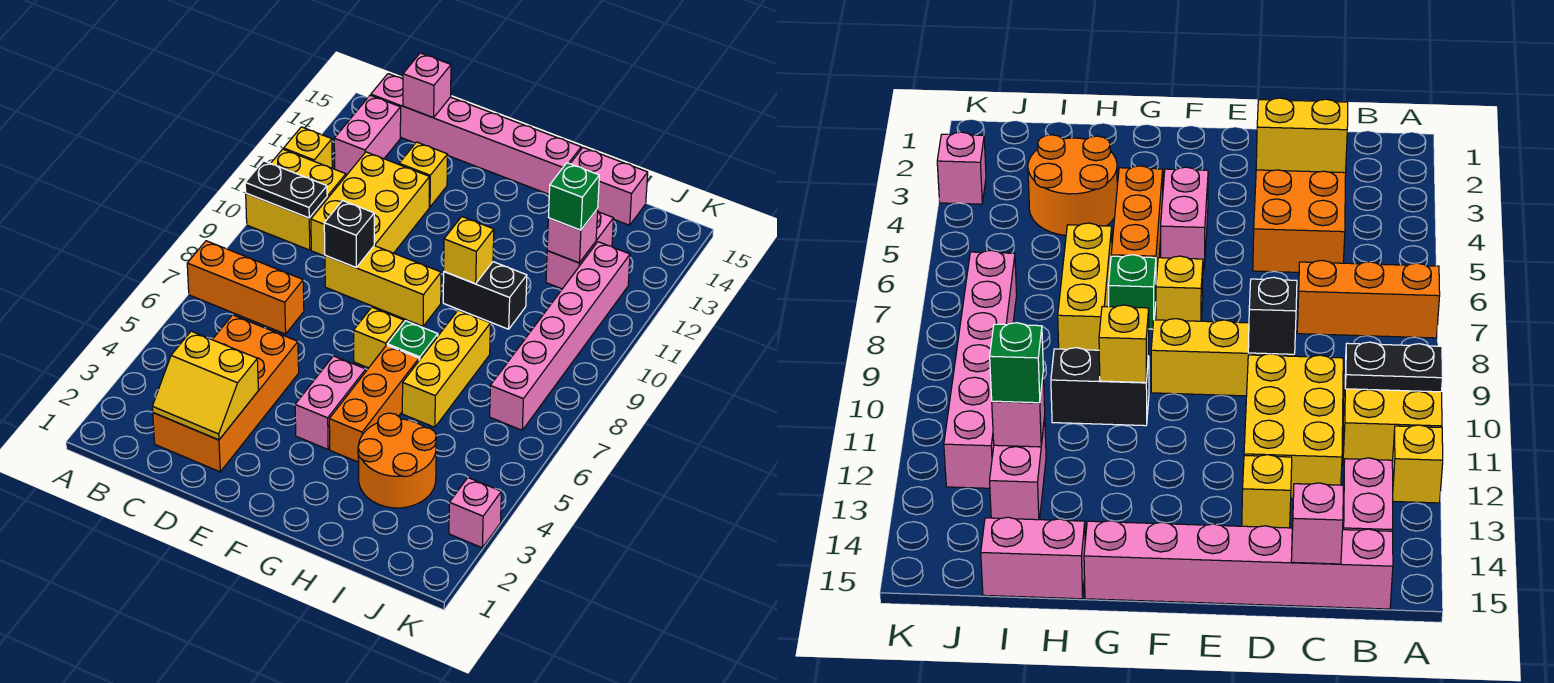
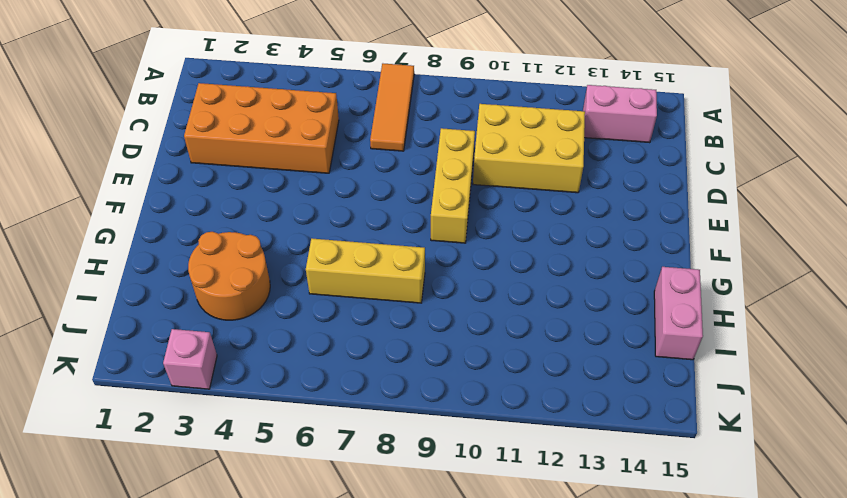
orange 1x3 tile [370,64,414,151] -> orange 1x3 brick [187,241,304,334]
none -> yellow 2x2 brick [246,149,346,250]
none -> yellow 1x1 brick [284,127,332,168]
none -> pink 1x6 brick [371,74,581,194]

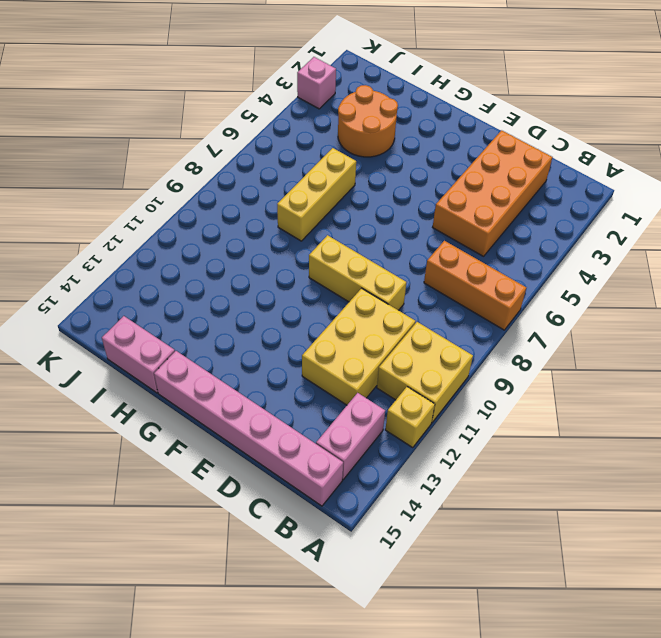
none -> yellow 1x1 brick [399,142,448,207]
none -> pink 1x2 brick [295,356,366,449]
none -> yellow 1x1 brick [354,307,404,368]

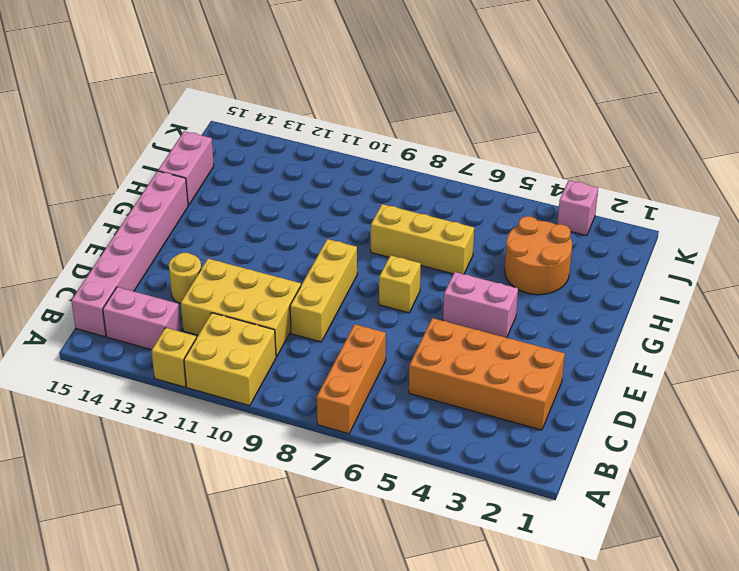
yellow 1x1 round brick [169,253,201,304] -> yellow 1x1 brick [399,142,448,207]
none -> orange 1x3 brick [329,345,419,462]
none -> green 1x1 brick [387,321,438,360]
none -> black 1x2 brick [443,262,527,329]

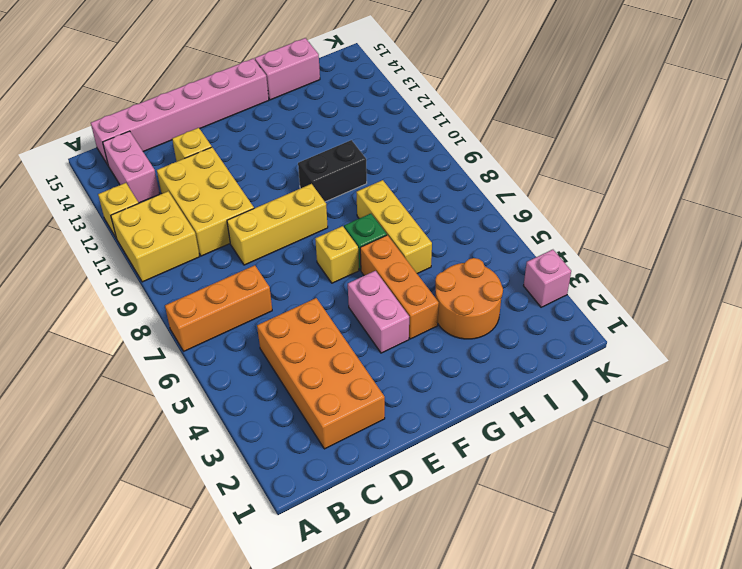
none -> pink 1x2 brick [546,212,613,289]
none -> pink 1x6 brick [490,242,630,430]
none -> black 1x2 plate [245,161,327,218]

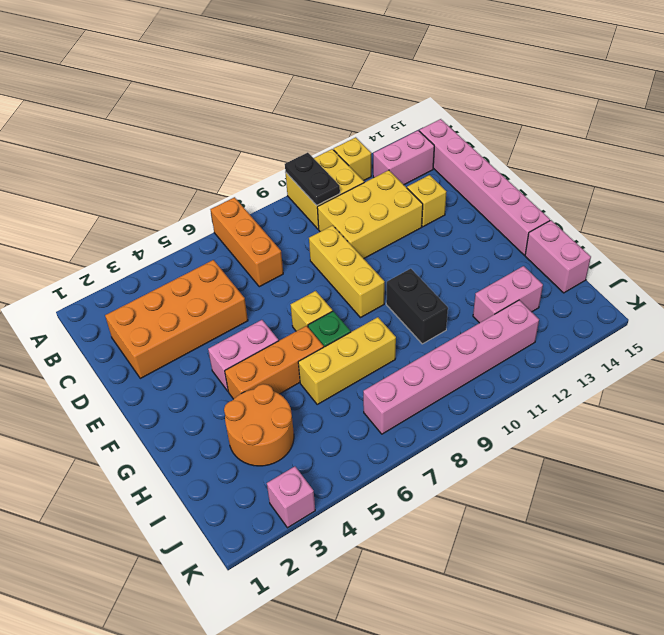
none -> yellow 2x2 slope [152,331,258,440]
none -> pink 1x1 brick [403,53,451,118]
none -> black 1x1 brick [324,201,374,267]

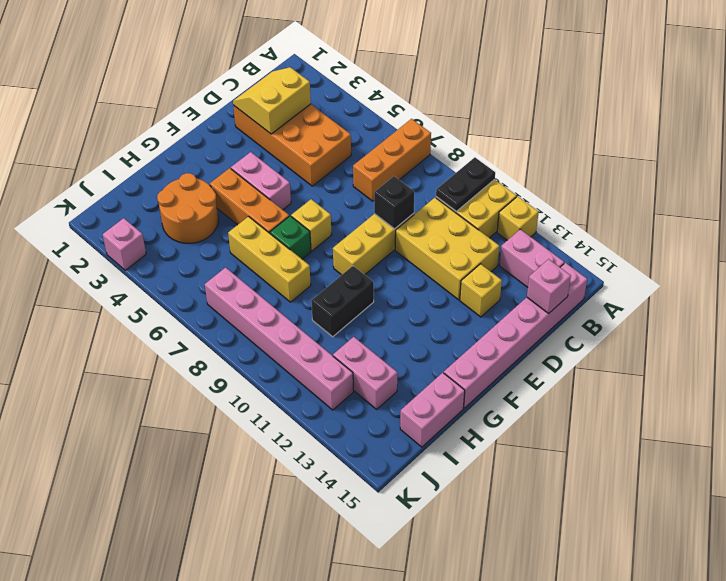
none -> yellow 1x1 brick [444,217,494,284]
none -> pink 1x1 brick [547,209,598,263]
none -> green 1x1 brick [548,163,599,230]

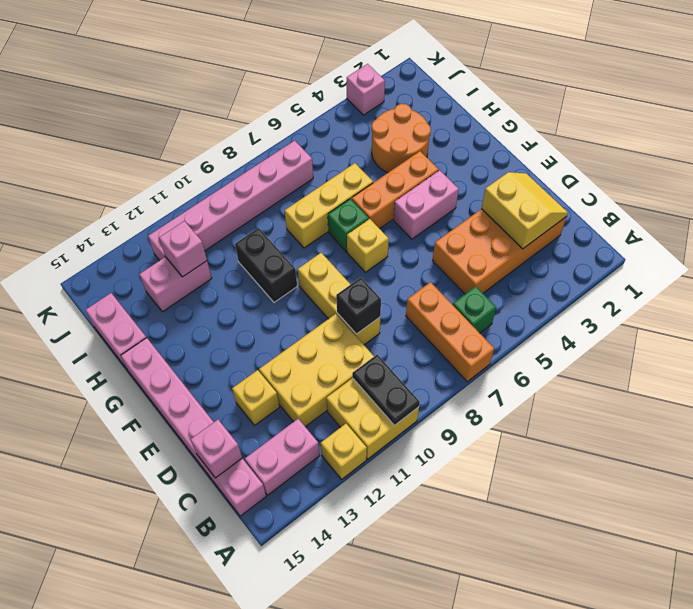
green 1x1 brick [453,286,496,333] -> green 1x1 brick moved to [548,163,599,230]
none -> yellow 1x1 brick [444,217,494,284]

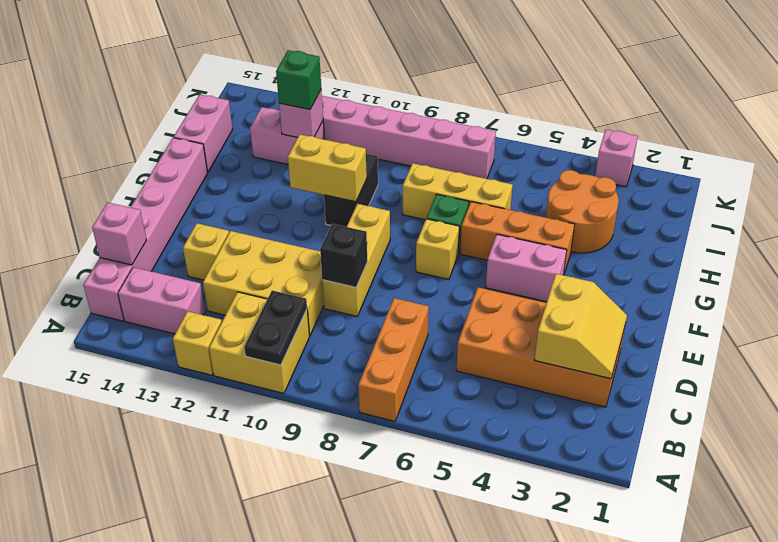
yellow 1x2 brick [288,134,367,202] -> yellow 1x1 brick [444,217,494,284]

